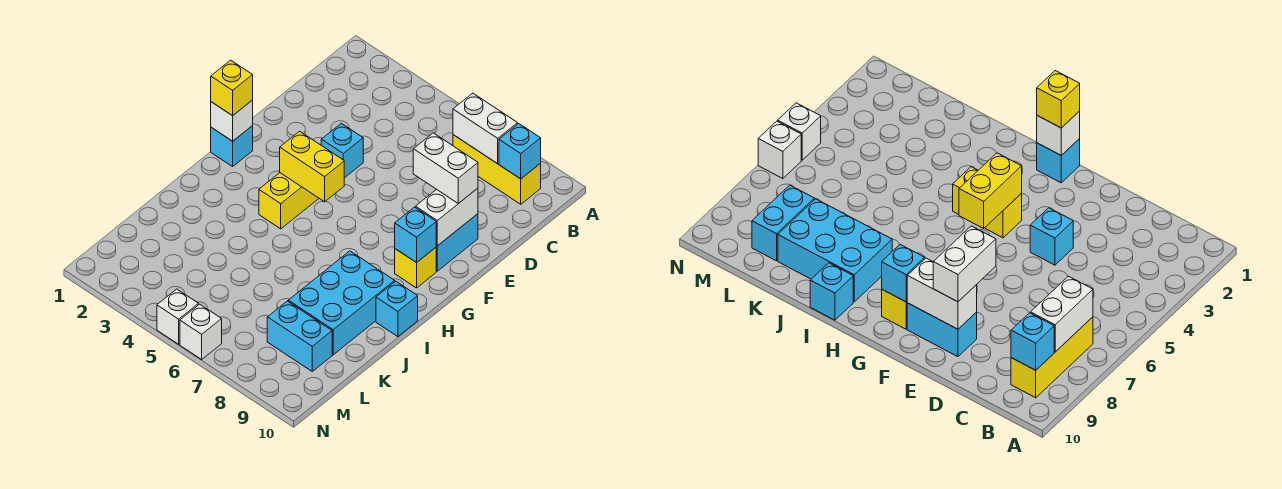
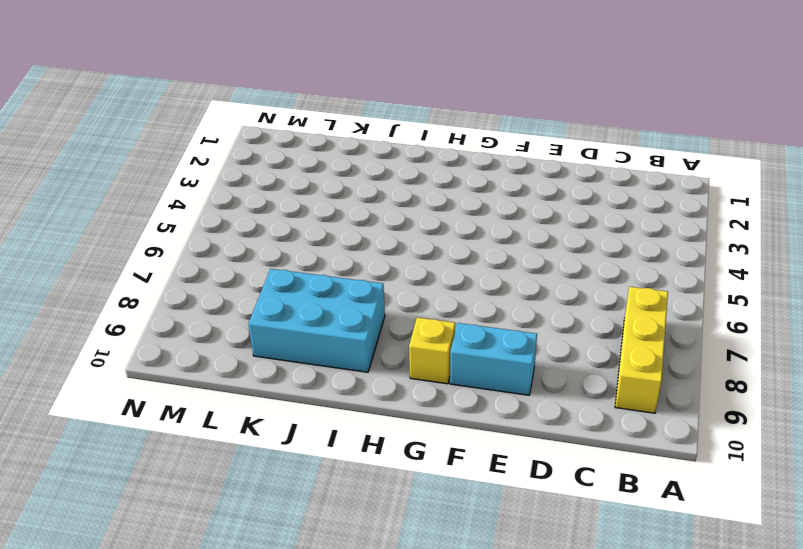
none -> cyan 1x1 brick [321,123,363,178]
none -> cyan 1x1 brick [211,126,253,167]
none -> yellow 1x2 brick [259,173,319,229]

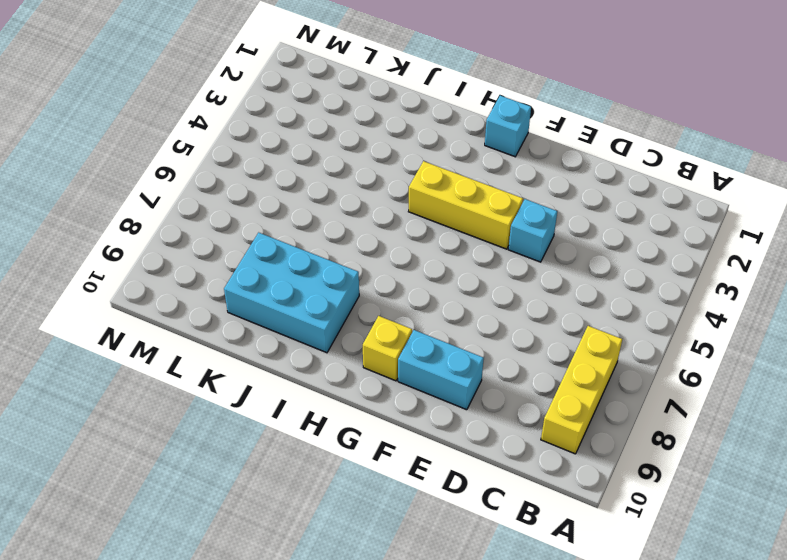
yellow 1x3 brick [408,161,523,249] -> yellow 1x2 brick [259,173,319,229]
none -> cyan 1x1 brick [376,281,418,337]
none -> cyan 1x2 brick [267,301,332,371]
none -> white 1x1 brick [157,289,199,344]

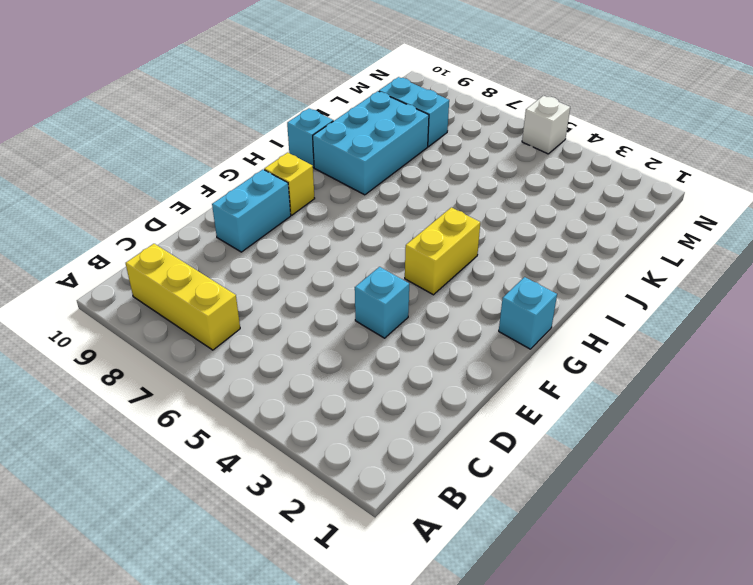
none -> white 1x1 brick [180,304,222,359]
none -> white 1x2 brick [453,93,518,164]
none -> cyan 1x1 brick [499,124,541,179]

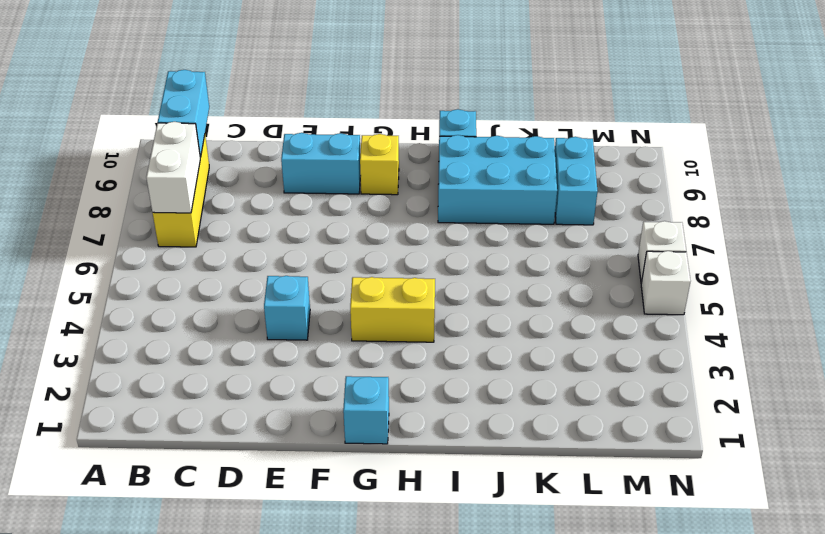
cyan 1x2 brick [158,70,209,157] -> cyan 1x1 brick [499,124,541,179]
none -> white 1x2 brick [416,188,478,246]
none -> white 1x1 brick [211,100,253,141]
none -> yellow 1x2 brick [280,131,344,202]

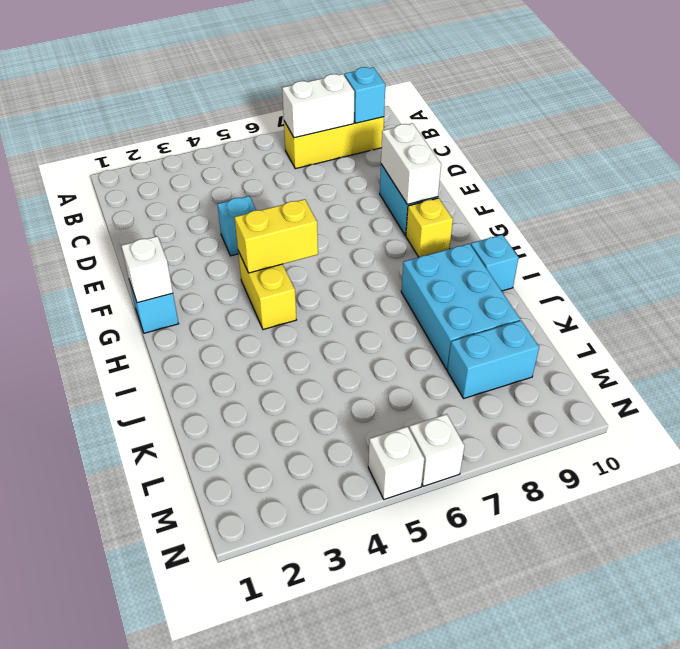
none -> cyan 1x1 brick [395,207,436,263]
none -> white 1x2 brick [413,133,478,203]
none -> yellow 1x1 brick [211,60,253,116]

